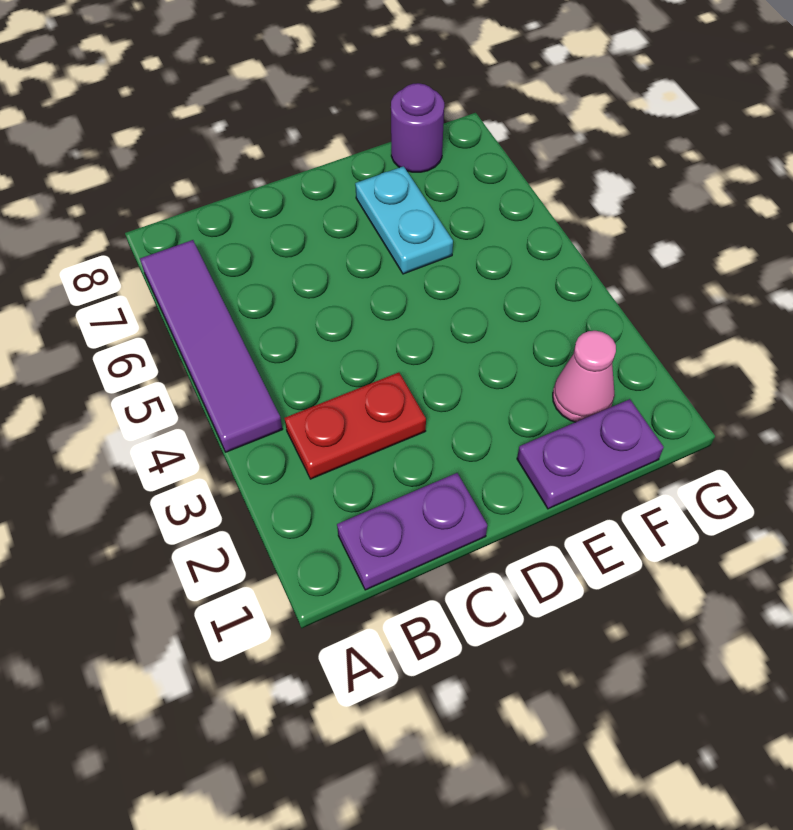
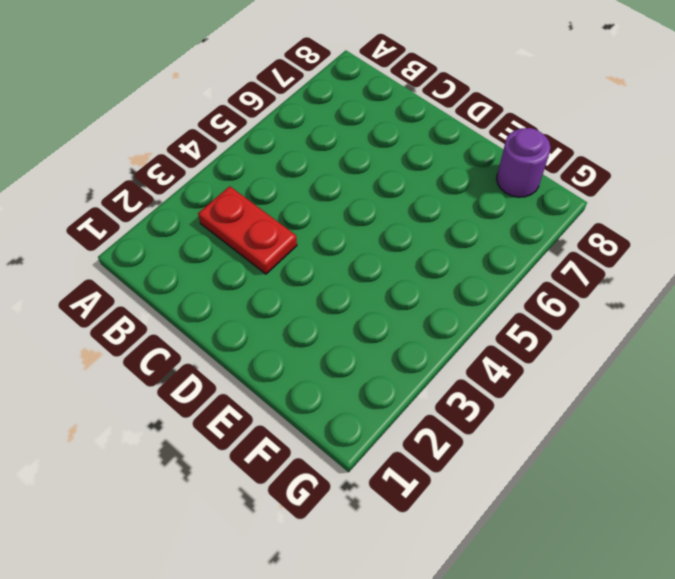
none -> purple 1x4 tile [140,240,283,452]
none -> purple 1x2 plate [337,473,487,590]

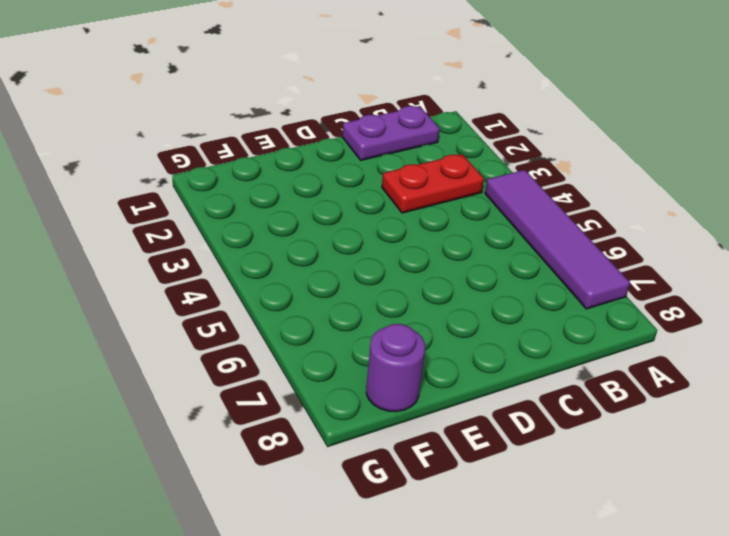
none -> purple 1x2 plate [517,399,664,509]
none -> cyan 1x2 plate [355,166,453,274]

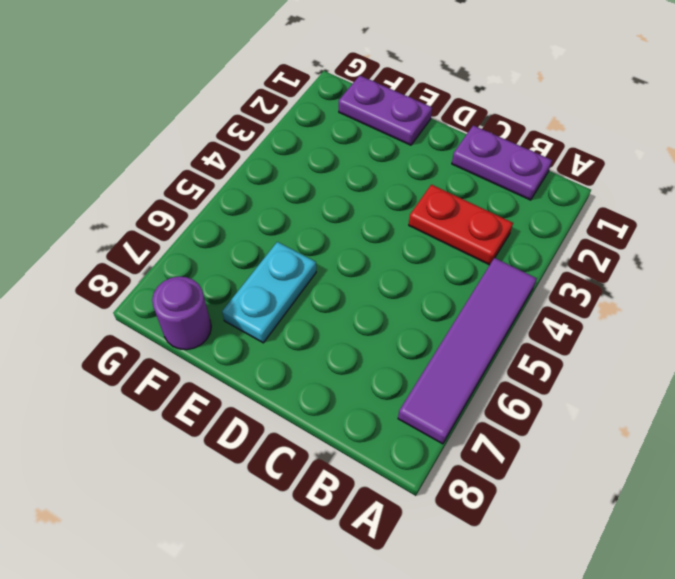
none -> pink 1x1 cone [553,331,616,422]

